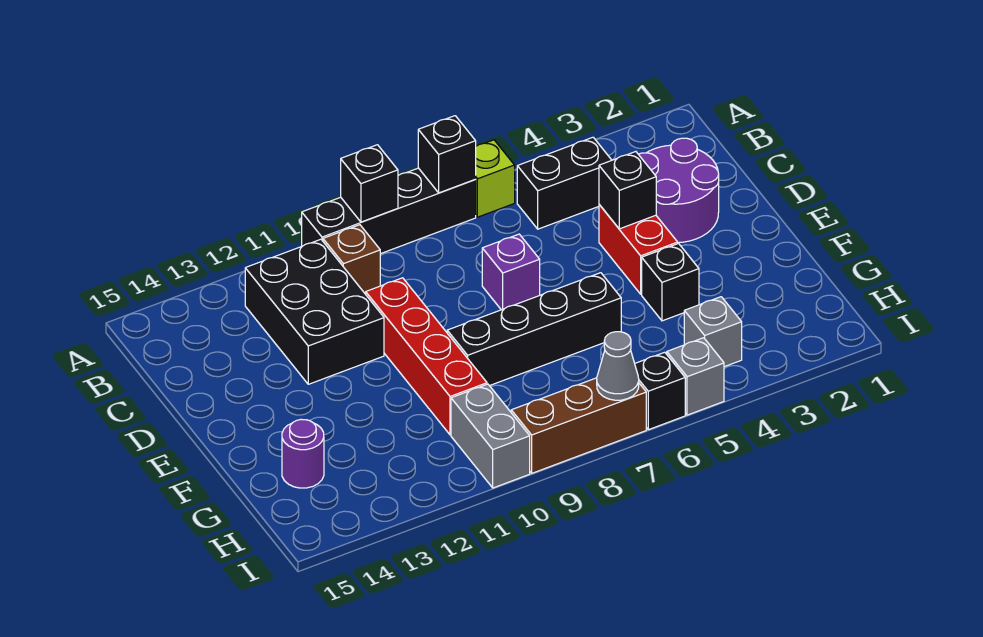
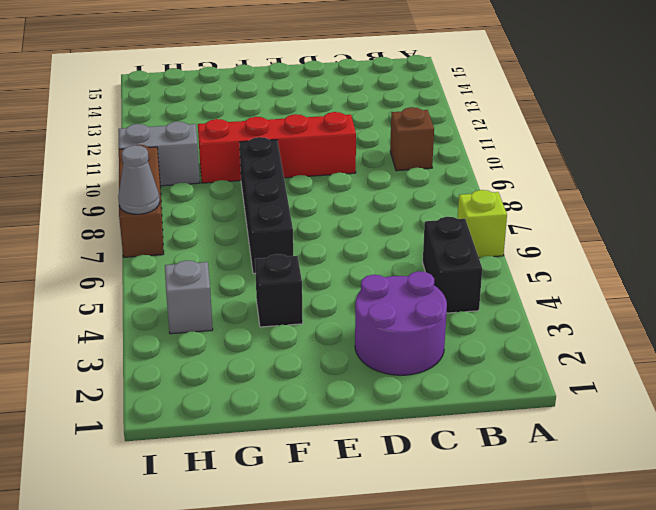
none -> black 1x4 brick [302,168,476,254]
none -> black 2x3 brick [245,239,384,384]
none -> red 1x2 brick [599,205,678,294]

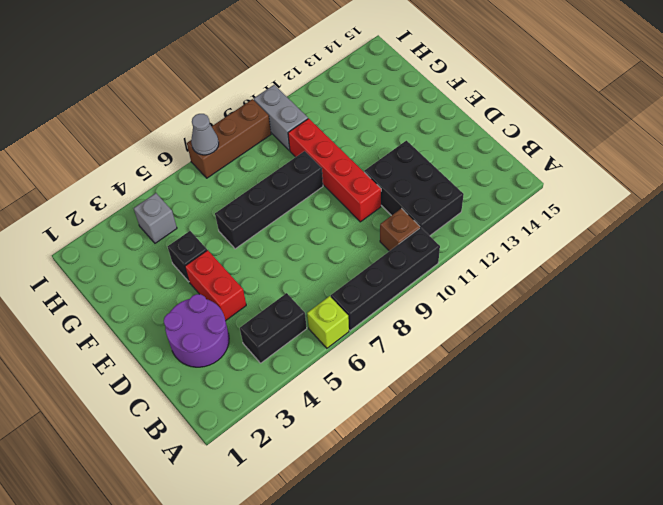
none -> purple 1x1 brick [482,234,540,310]
none -> purple 1x1 round brick [282,419,324,488]
none -> grey 1x1 brick [667,338,724,415]

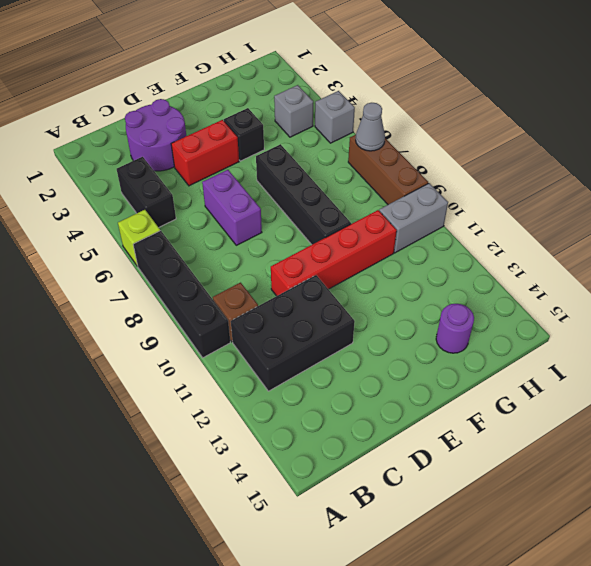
purple 1x2 brick [202,170,262,245] -> purple 1x1 brick [482,234,540,310]
none -> black 1x1 brick [635,352,685,430]
none -> black 1x1 brick [418,116,476,193]
none -> black 1x1 brick [341,145,398,222]

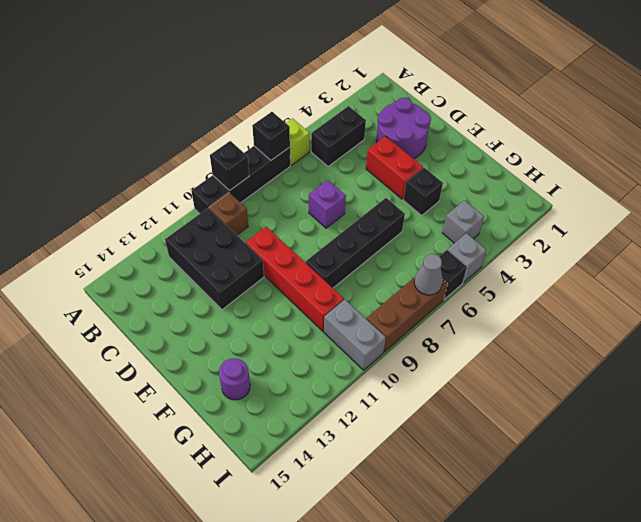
none -> black 1x1 brick [599,152,656,229]

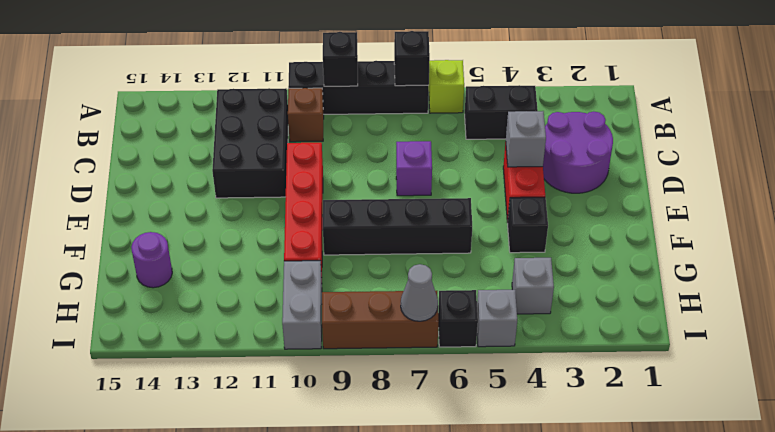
grey 1x1 brick [506,111,546,167] -> black 1x1 brick [599,152,656,229]

